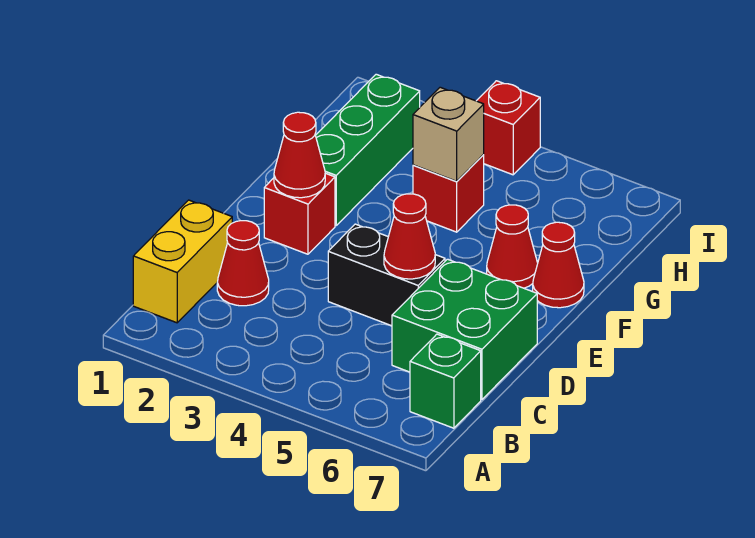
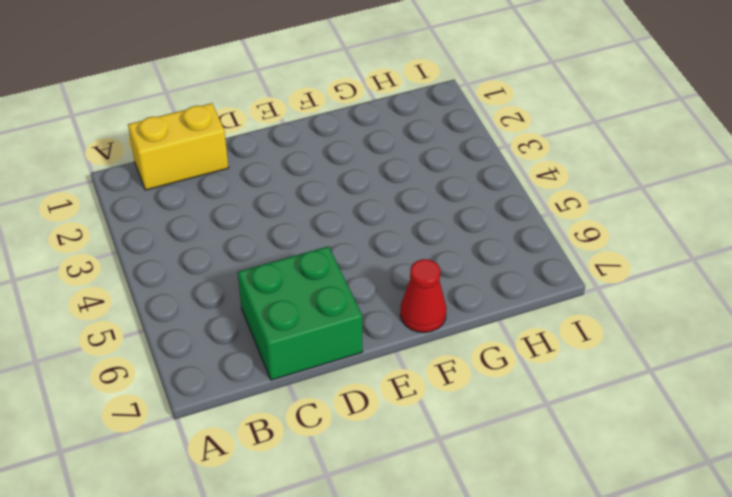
none -> green 1x1 brick [410,334,481,428]
none -> red 1x1 cone [217,221,269,306]
none -> black 1x2 brick [328,224,445,326]

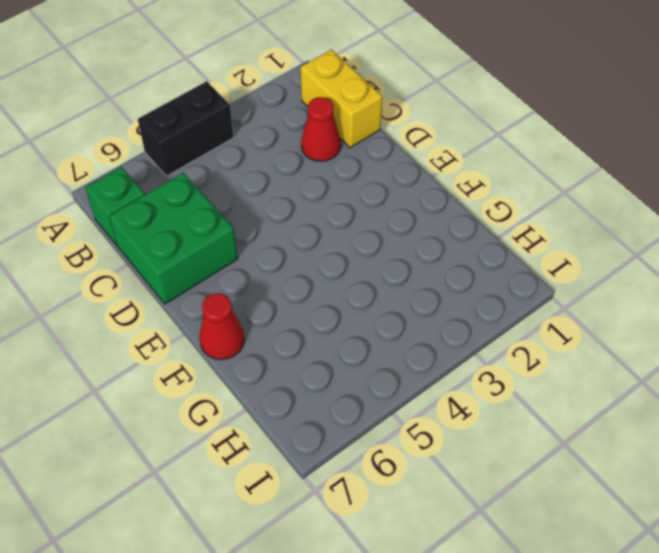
black 1x2 brick [138,81,233,176] -> black 1x2 brick moved to [328,224,445,326]
none -> red 1x1 brick [264,173,335,254]
none -> green 1x3 brick [315,74,420,226]
none -> red 1x1 cone [487,205,538,288]

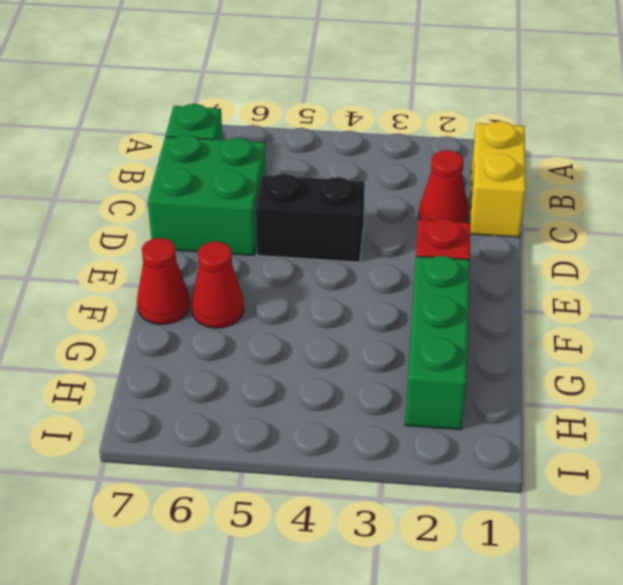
none -> red 1x1 brick [413,155,484,232]
none -> red 1x1 brick [477,81,540,175]
none -> red 1x1 cone [384,194,435,279]

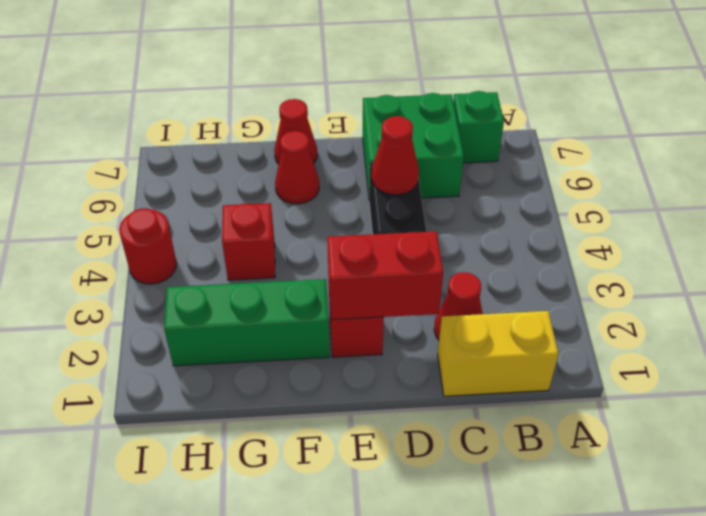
red 1x2 brick [327,231,443,320] -> red 1x1 cone [274,112,325,198]
red 1x1 round brick [119,208,177,284] -> red 1x1 brick [477,81,540,175]
none -> tan 1x1 brick [413,87,484,181]

